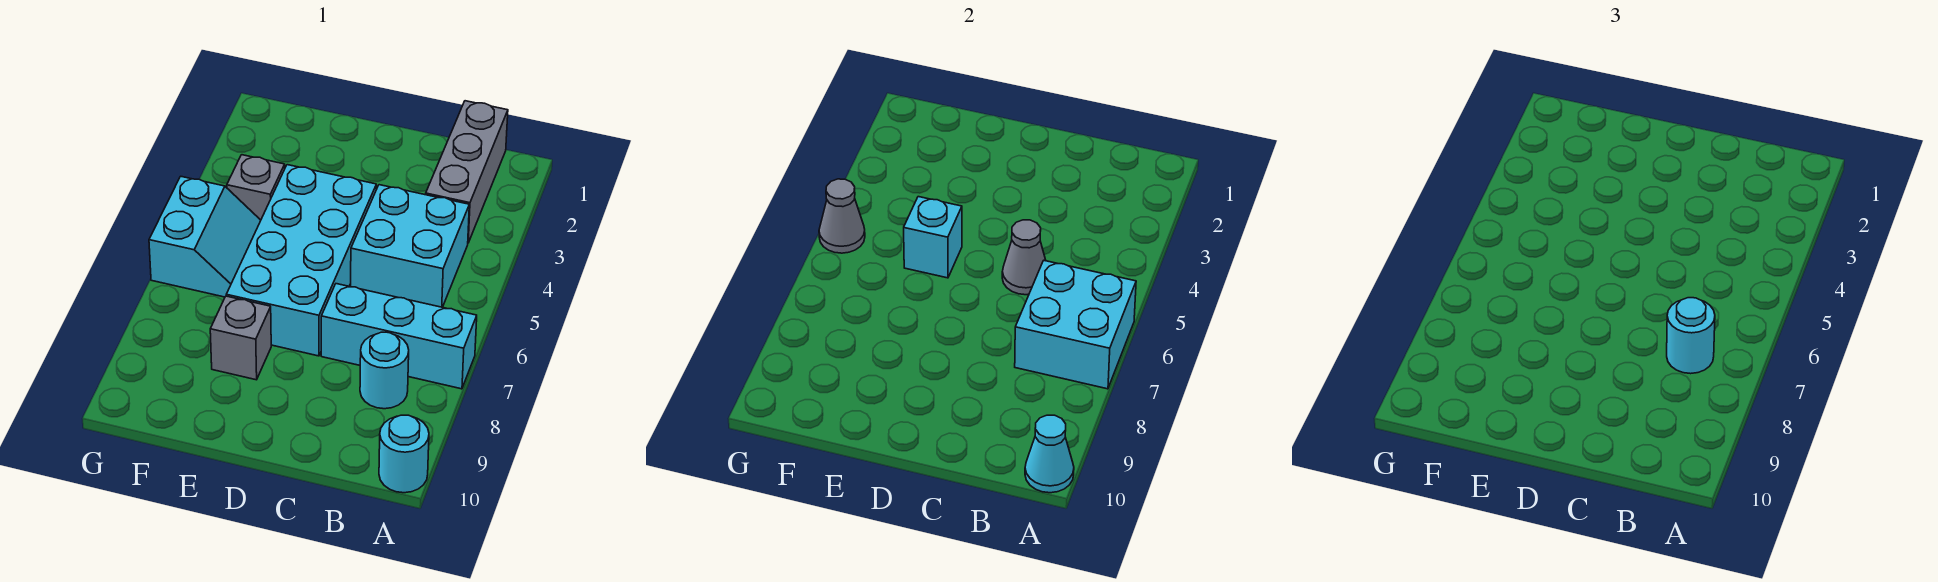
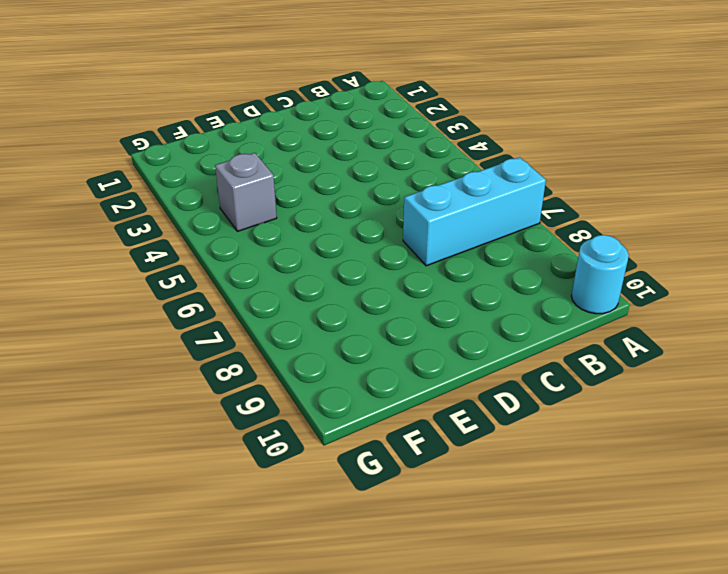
none -> grey 1x3 brick [426,101,508,243]
none -> cyan 2x2 brick [351,185,469,307]
none -> cyan 1x1 round brick [360,332,409,409]

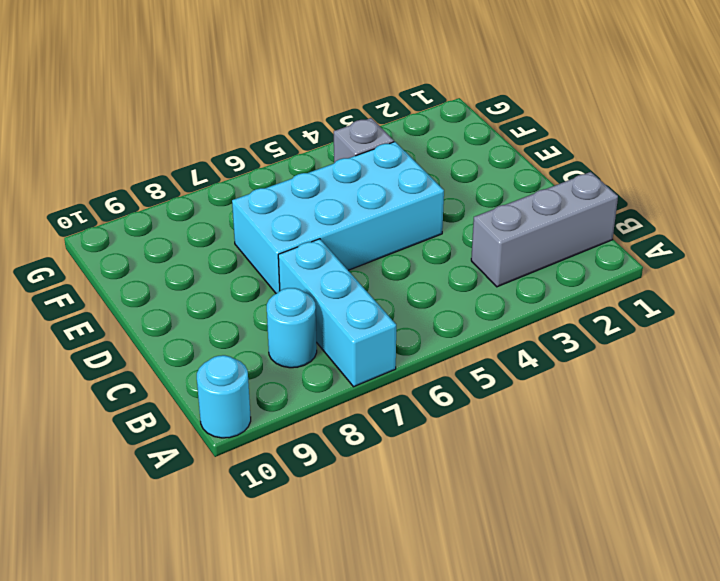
none -> cyan 2x2 brick [351,185,469,307]
none -> grey 1x1 brick [210,296,271,380]
none -> cyan 2x2 slope [149,176,261,297]

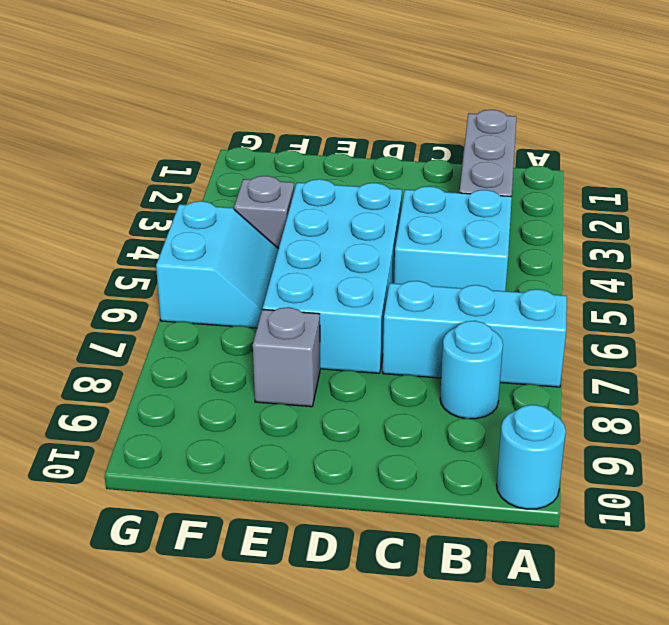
none -> cyan 2x2 brick [1015,261,1136,389]
none -> cyan 1x1 cone [1025,415,1074,493]
none -> grey 1x1 cone [1002,220,1046,295]

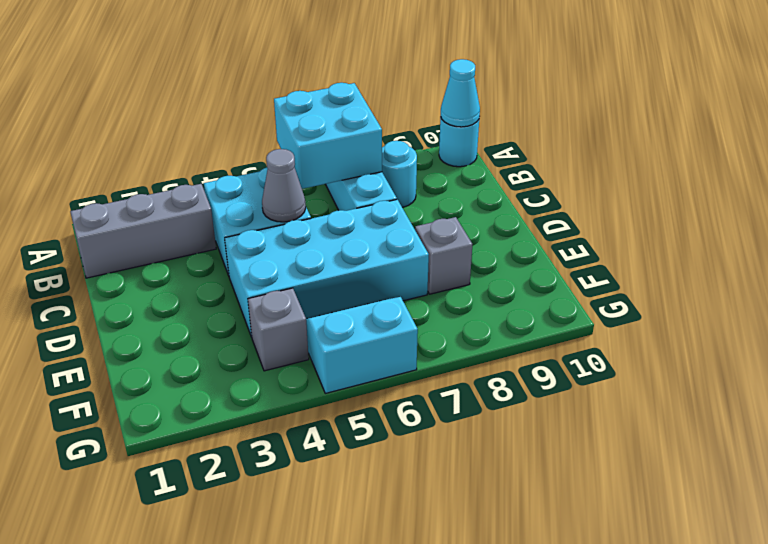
none -> cyan 1x1 brick [904,197,962,278]
none -> grey 1x1 cone [819,179,865,253]
none -> cyan 1x1 round brick [1667,298,1715,374]

